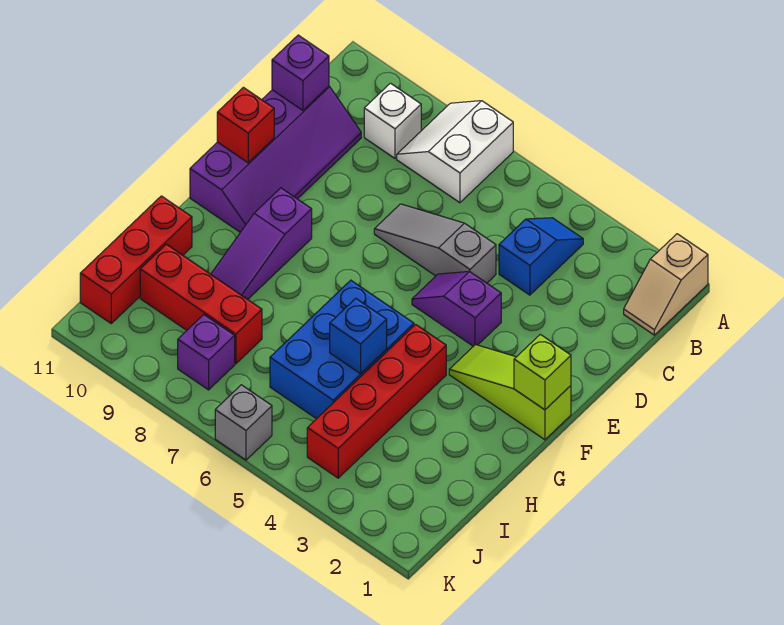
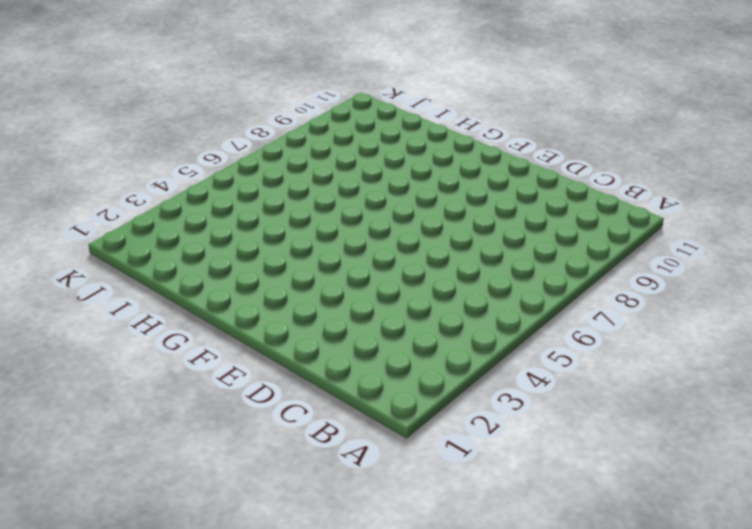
none -> tan 1x2 slope [624,234,708,335]
none -> white 2x2 slope [397,101,513,203]
none -> blue 1x2 slope [499,218,583,295]

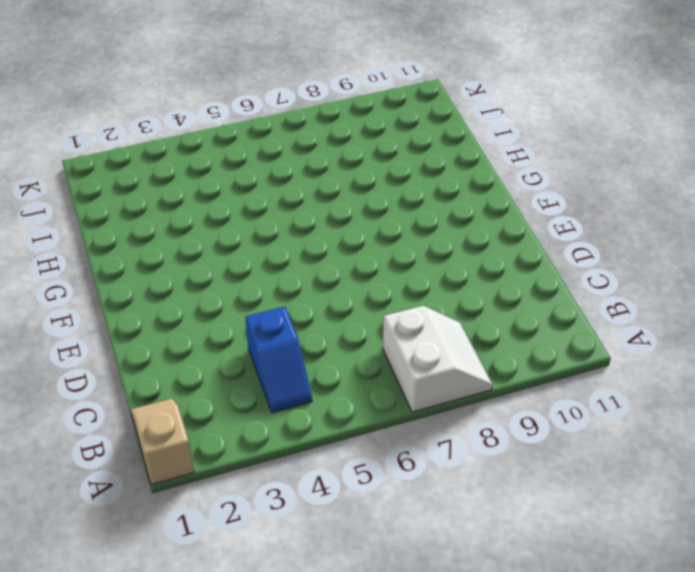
none -> white 1x1 brick [364,83,421,158]
none -> purple 2x4 slope [190,86,361,232]
none -> grey 1x3 slope [374,204,496,283]

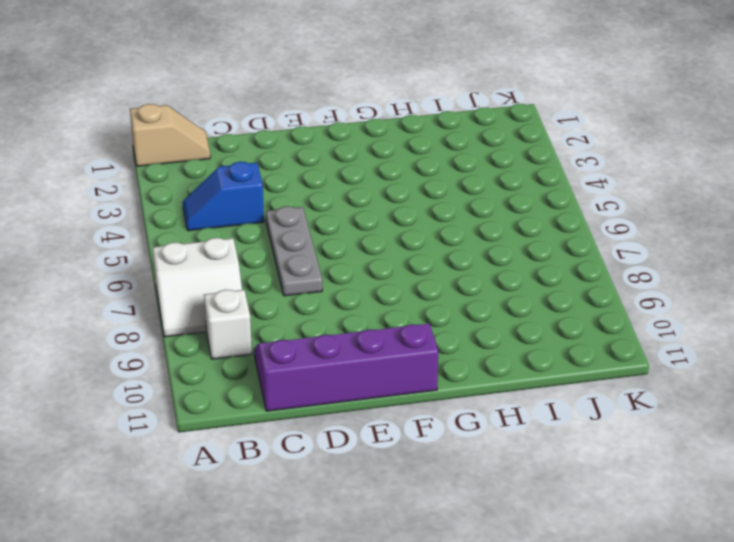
grey 1x3 plate [266,206,322,296] -> grey 1x3 slope [374,204,496,283]
none -> purple 1x2 slope [412,271,501,346]
none -> lime 1x3 slope [449,345,571,440]
none -> purple 1x3 slope [211,188,312,299]

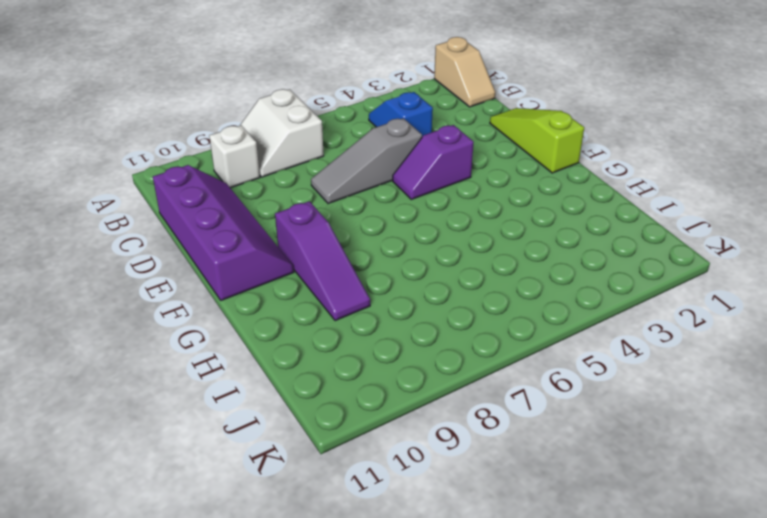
lime 1x3 slope [490,108,584,173] -> lime 1x3 slope turned to [449,345,571,440]
none -> red 1x4 brick [307,324,446,478]
none -> blue 2x3 brick [270,280,414,419]
none -> red 1x3 brick [80,196,192,323]

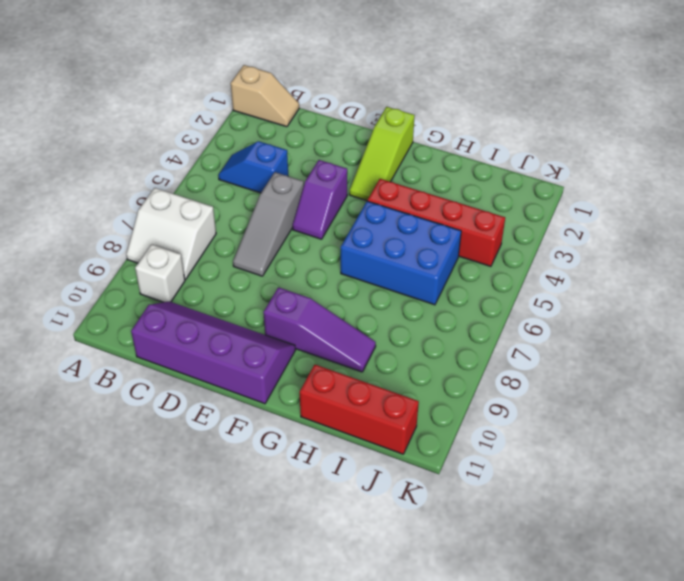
none -> red 1x3 brick [140,244,262,364]
none -> purple 1x1 brick [178,315,235,390]
none -> grey 1x1 brick [215,385,272,460]

